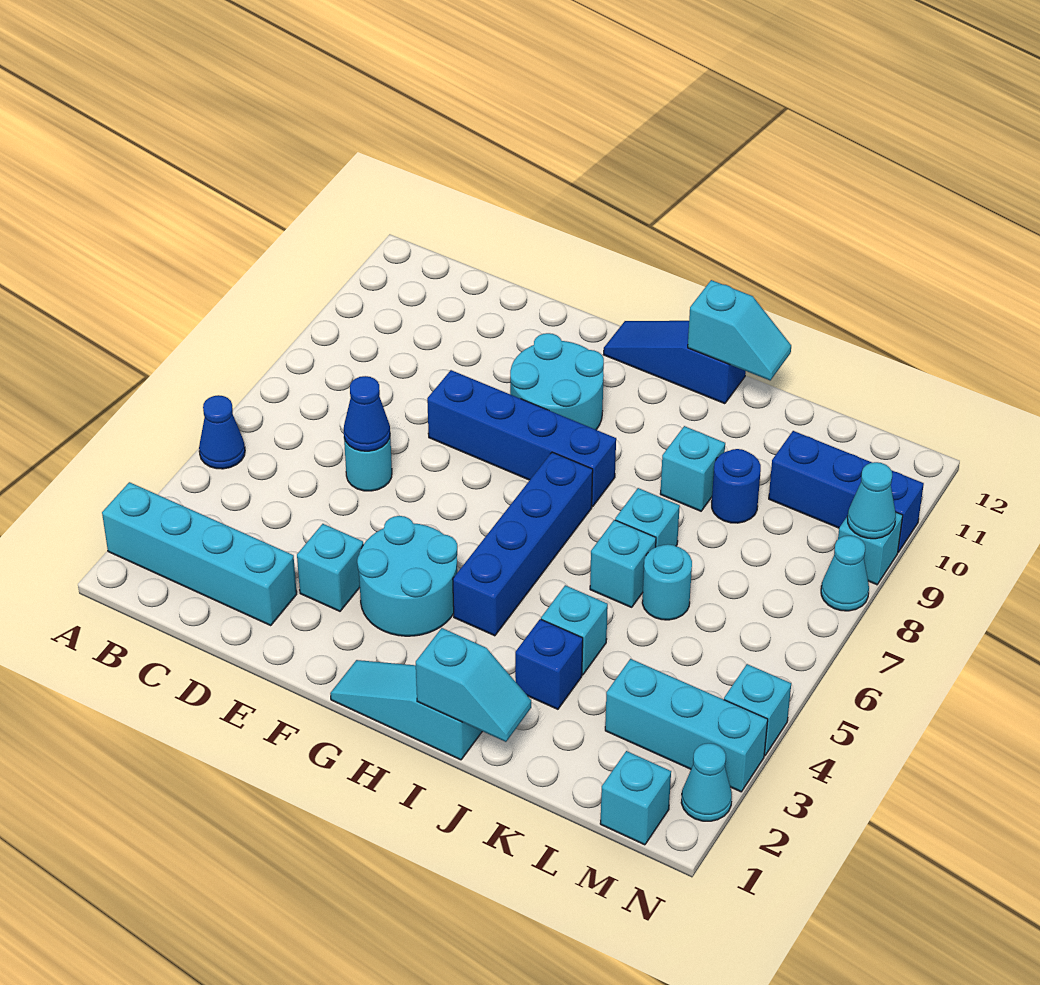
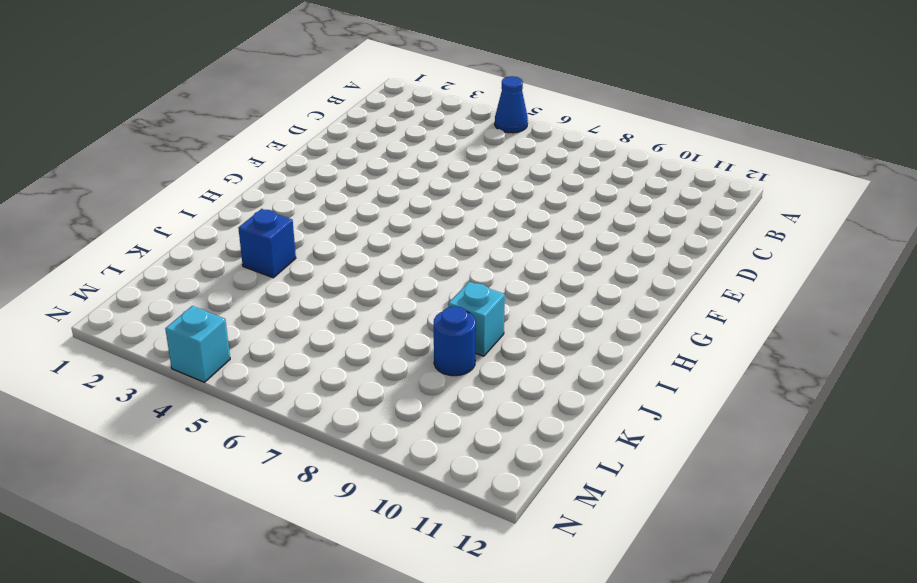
none -> cyan 1x4 brick [102,482,297,625]
none -> cyan 1x1 round brick [344,438,392,491]
none -> cyan 1x1 brick [297,524,363,611]

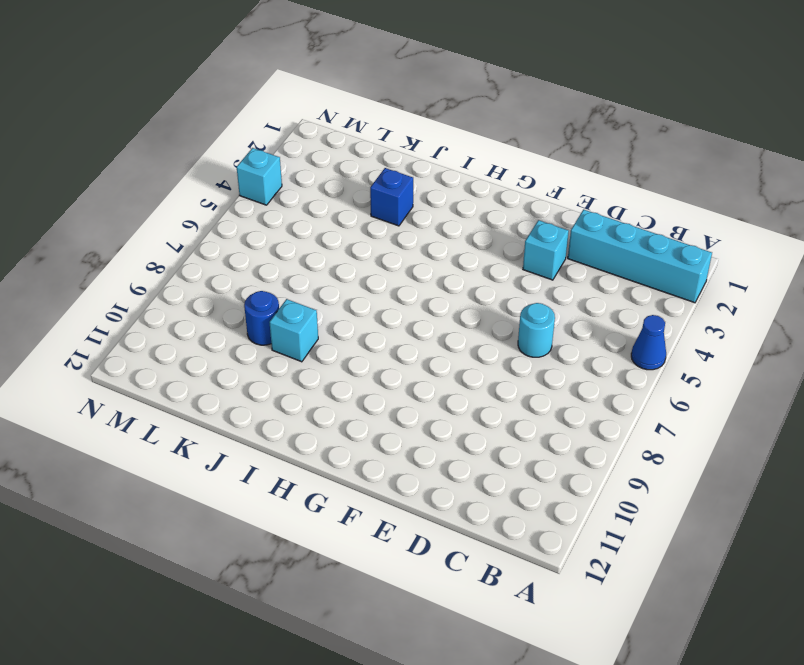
none -> blue 1x4 brick [427,370,616,507]
none -> cyan 2x2 round brick [357,516,457,636]
none -> cyan 2x2 round brick [510,333,604,430]

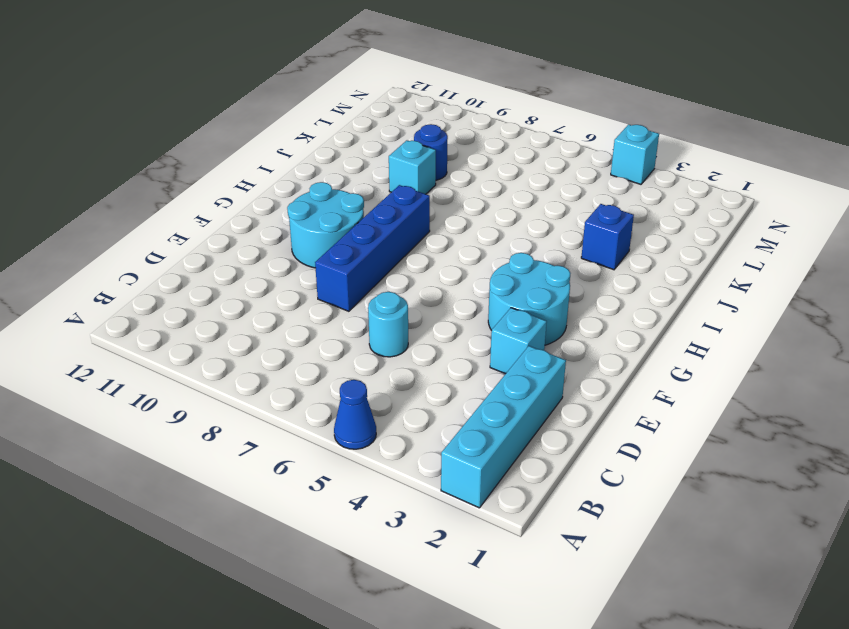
none -> cyan 1x3 slope [330,660,482,760]
none -> blue 1x3 slope [603,321,746,404]
none -> blue 1x4 brick [453,452,593,636]

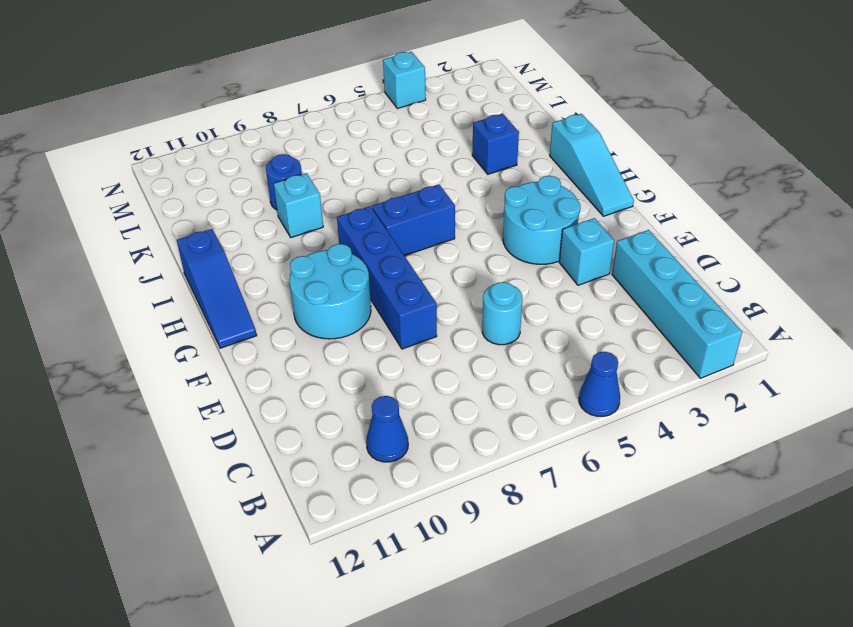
blue 1x1 cone [366,396,408,462] -> blue 1x1 cone moved to [344,376,390,451]
blue 1x2 brick [372,184,455,256] -> blue 1x4 brick [453,452,593,636]
none -> cyan 1x1 brick [541,585,608,675]
none -> cyan 1x1 brick [590,520,656,607]
none -> cyan 1x1 brick [615,488,680,547]

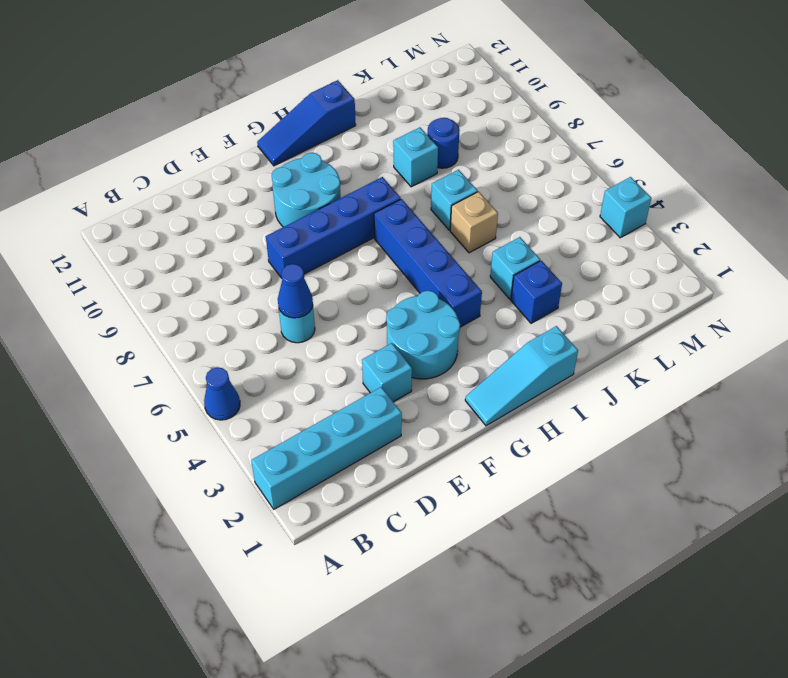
tan 1x1 brick [450,192,498,253] -> cyan 1x1 brick [590,520,656,607]
none -> cyan 1x1 round brick [642,544,692,620]
none -> cyan 1x3 brick [605,659,768,792]
none -> blue 1x3 brick [769,431,924,552]

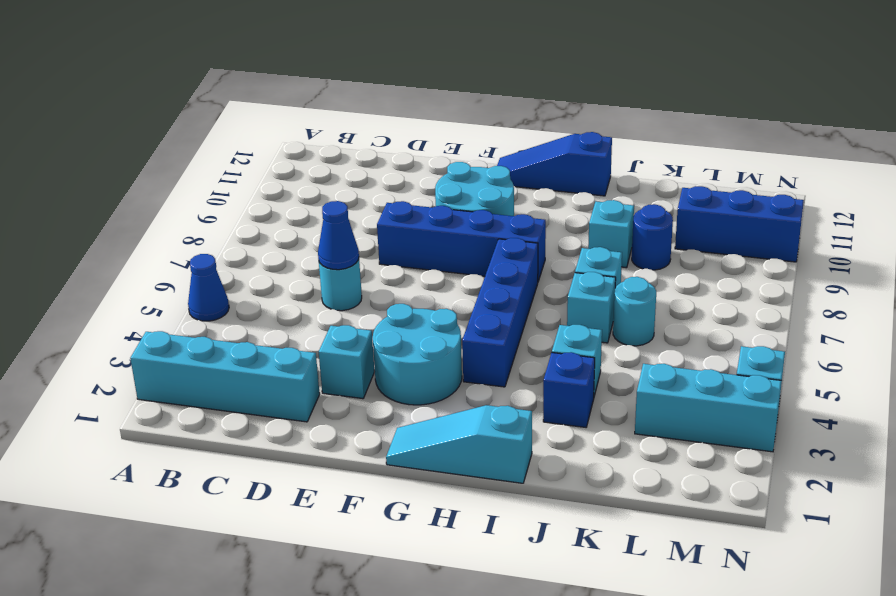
none -> cyan 1x1 brick [600,751,671,845]
none -> cyan 1x1 cone [681,743,732,821]
none -> cyan 1x1 cone [821,536,869,611]

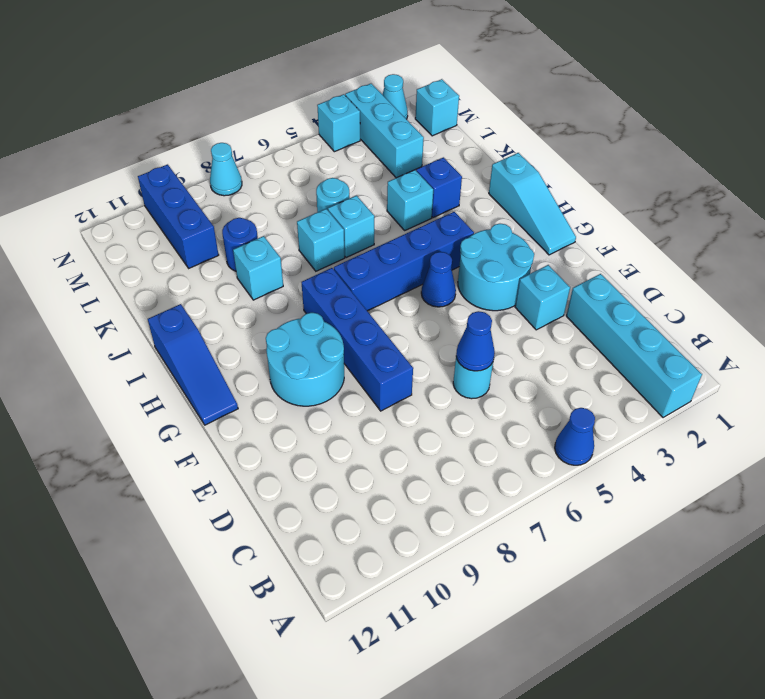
blue 1x1 cone [421,252,456,307] -> none
none -> cyan 1x1 brick [838,512,903,585]
none -> cyan 1x2 slope [416,628,531,742]
none -> cyan 1x2 slope [688,280,791,380]

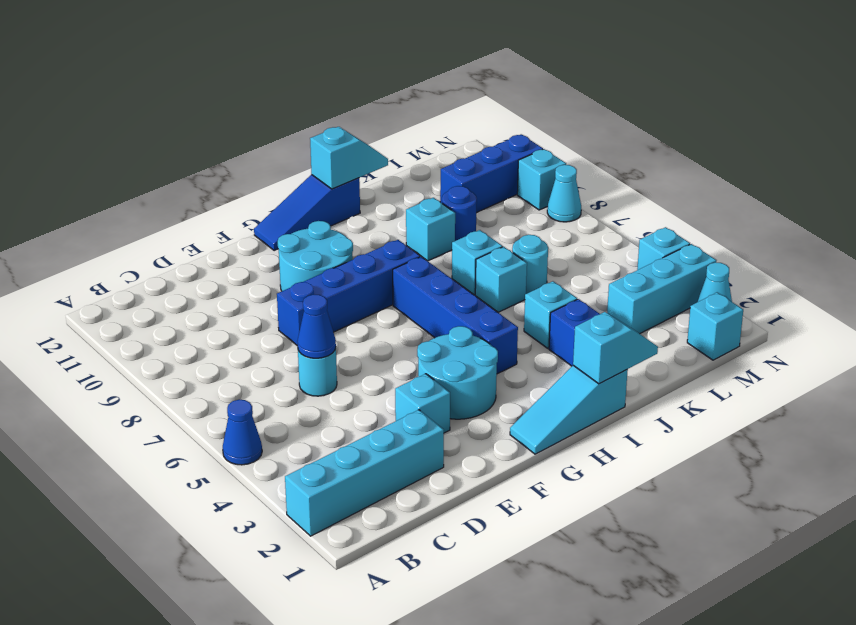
none -> cyan 1x1 cone [847,462,896,539]

